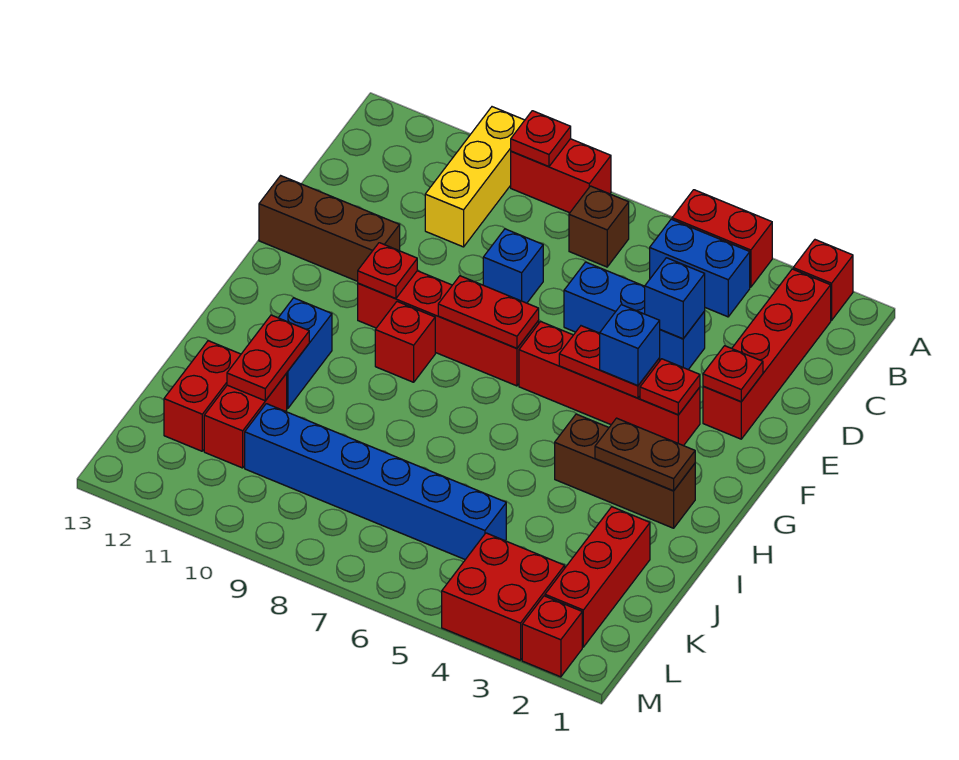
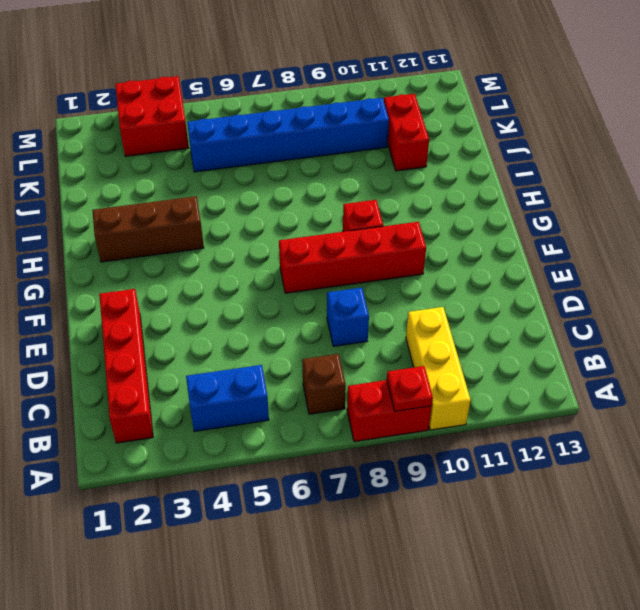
none -> red 1x1 brick [793,240,853,320]
none -> red 1x2 brick [672,190,772,287]
none -> blue 1x3 brick [564,262,705,370]
none -> brown 1x3 brick [259,176,400,281]

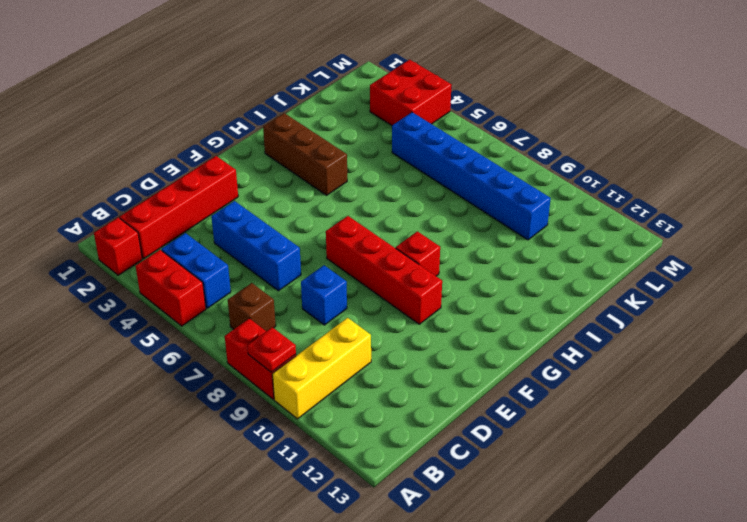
none -> brown 1x3 brick [259,176,400,281]
none -> red 1x4 brick [519,321,700,446]
none -> blue 1x2 brick [279,298,332,409]
none -> red 1x3 brick [545,507,650,647]

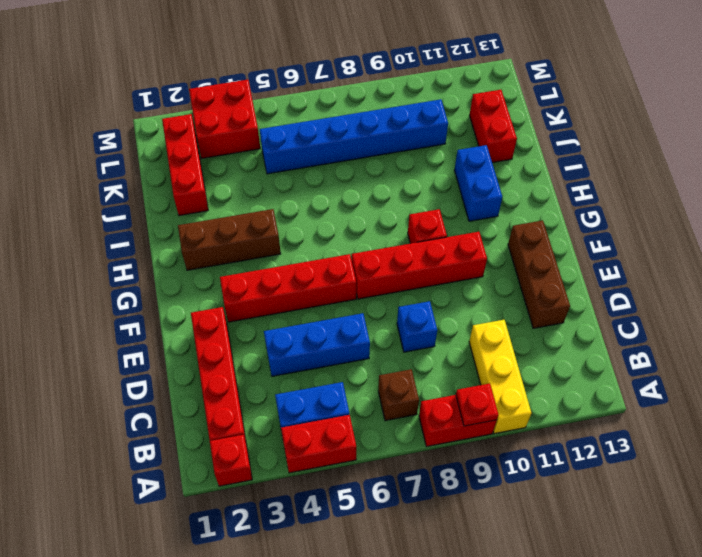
brown 1x3 brick [508,220,570,328] -> brown 1x3 brick turned to [259,176,400,281]
none -> red 1x2 brick [204,374,287,468]
none -> red 1x1 brick [522,596,582,677]
none -> blue 1x1 brick [645,258,705,339]
none -> red 1x1 plate [703,346,763,402]

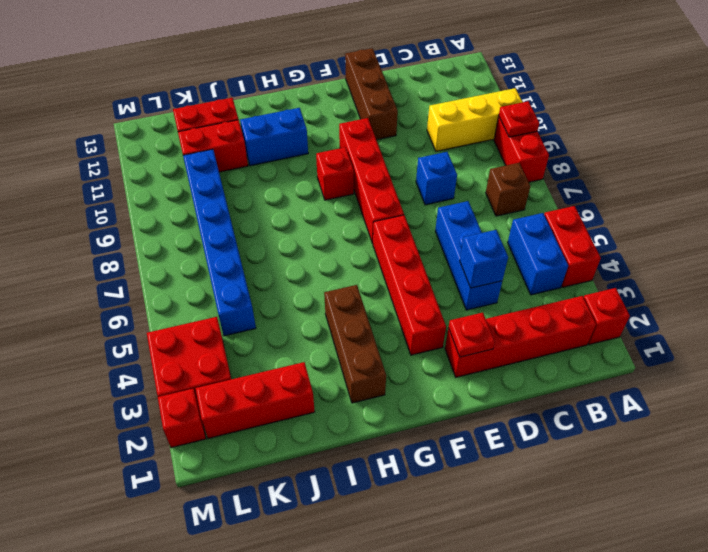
none -> red 1x1 plate [640,359,700,415]
none -> red 1x2 plate [559,326,660,398]
none -> red 1x2 plate [438,276,539,348]
none -> red 1x1 plate [358,243,417,298]

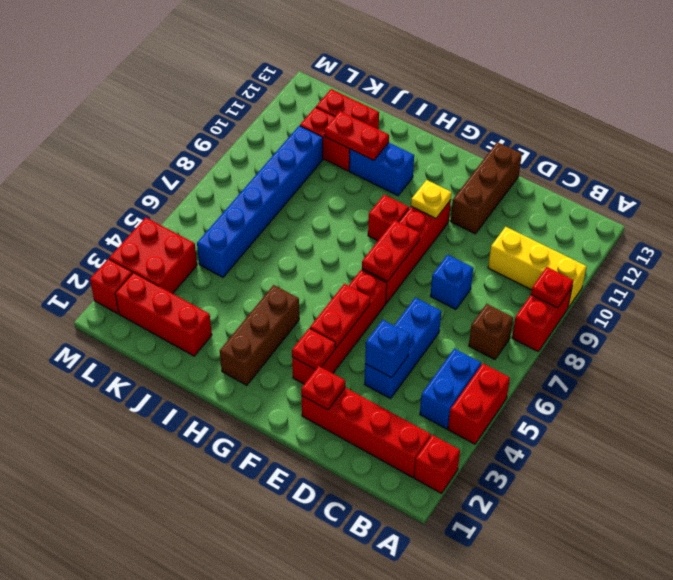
yellow 1x1 plate [411,180,452,218] -> red 1x1 plate [358,243,417,298]
none -> brown 1x2 plate [595,418,695,491]
none -> blue 1x1 brick [600,305,660,386]

